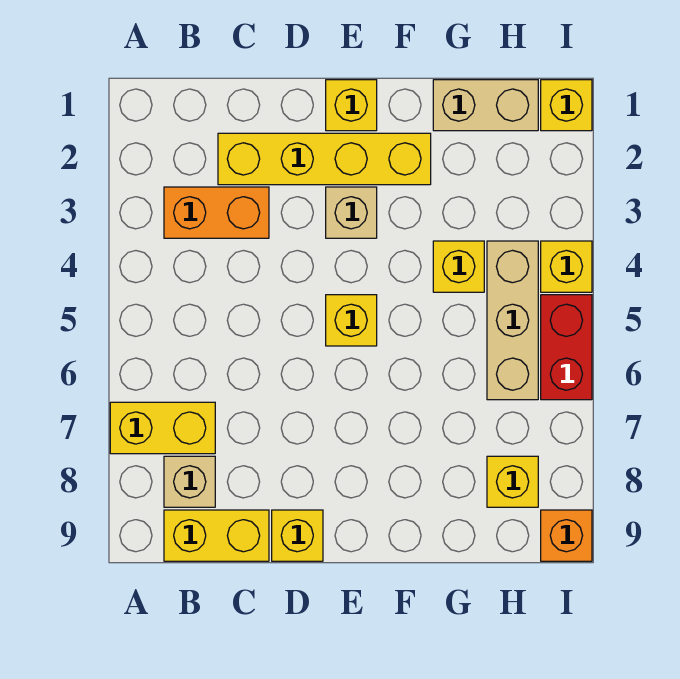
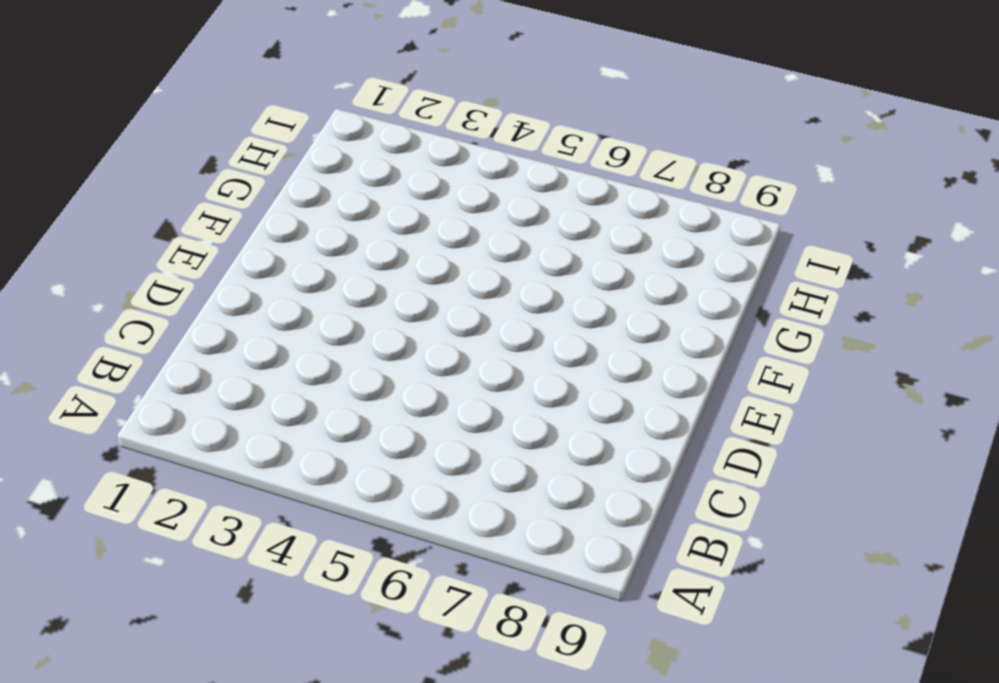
none -> yellow 1x2 brick [110,402,215,454]
none -> orange 1x2 brick [164,187,269,238]
none -> tan 1x1 brick [164,456,215,507]

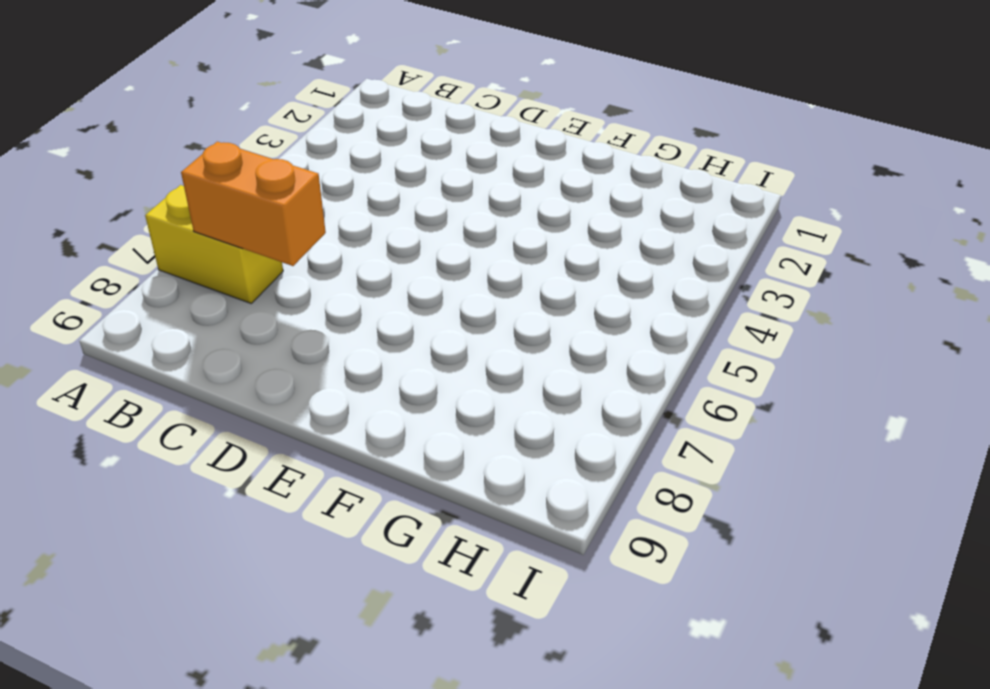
orange 1x2 brick [181,142,326,266] -> orange 1x2 brick moved to [164,187,269,238]
none -> tan 1x1 brick [164,456,215,507]
none -> yellow 1x2 brick [164,510,269,561]
none -> yellow 1x4 brick [218,133,431,185]

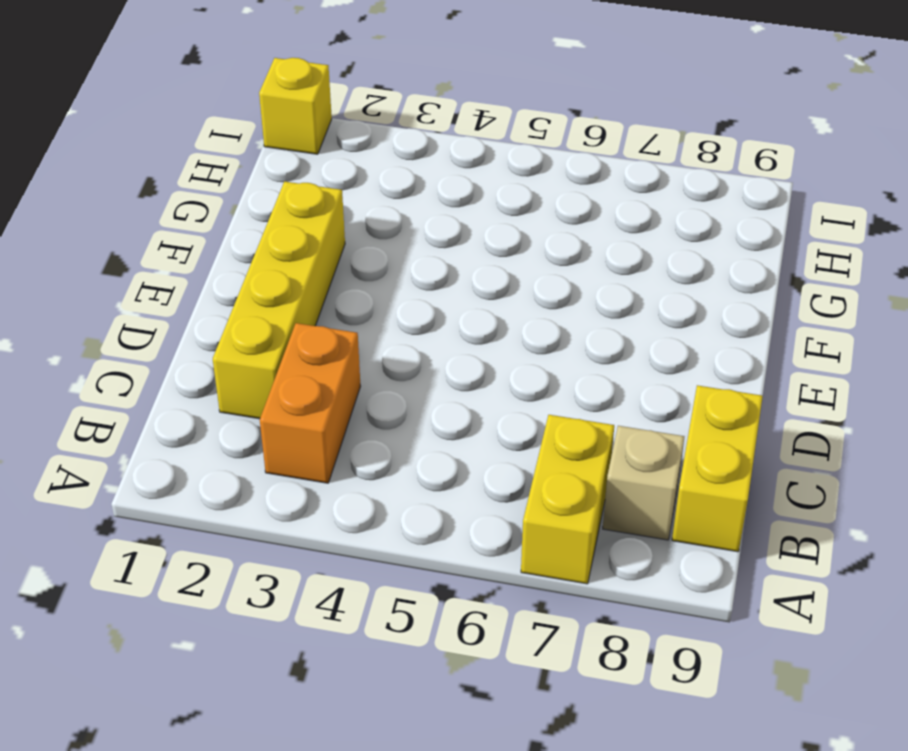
none -> yellow 1x1 brick [272,510,323,561]
none -> yellow 1x1 brick [326,80,377,131]
none -> tan 1x1 brick [326,187,377,238]

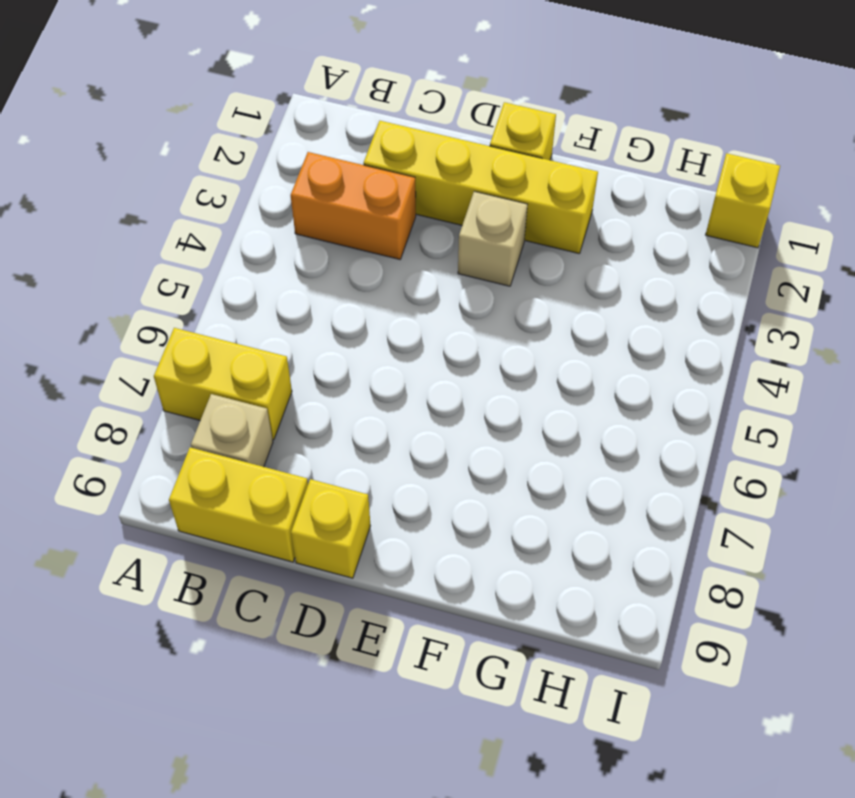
none -> yellow 1x1 brick [326,295,377,346]
none -> tan 1x2 brick [433,80,538,131]
none -> yellow 1x1 brick [433,241,484,292]

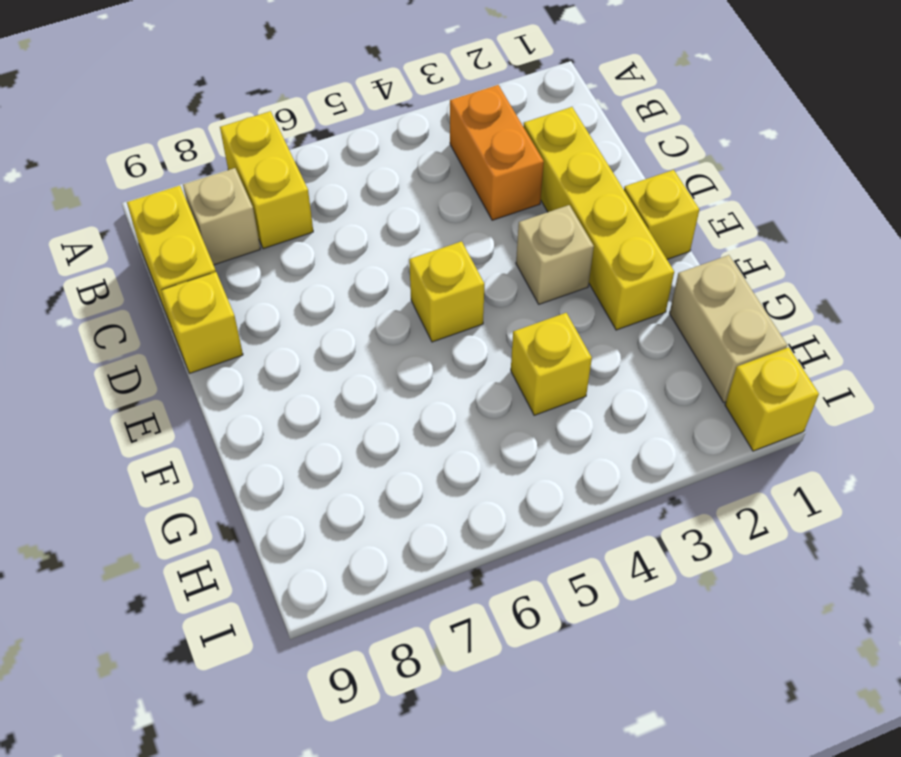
none -> tan 1x3 brick [487,241,538,400]
none -> yellow 1x1 brick [487,456,538,507]
none -> yellow 1x1 brick [541,241,592,292]

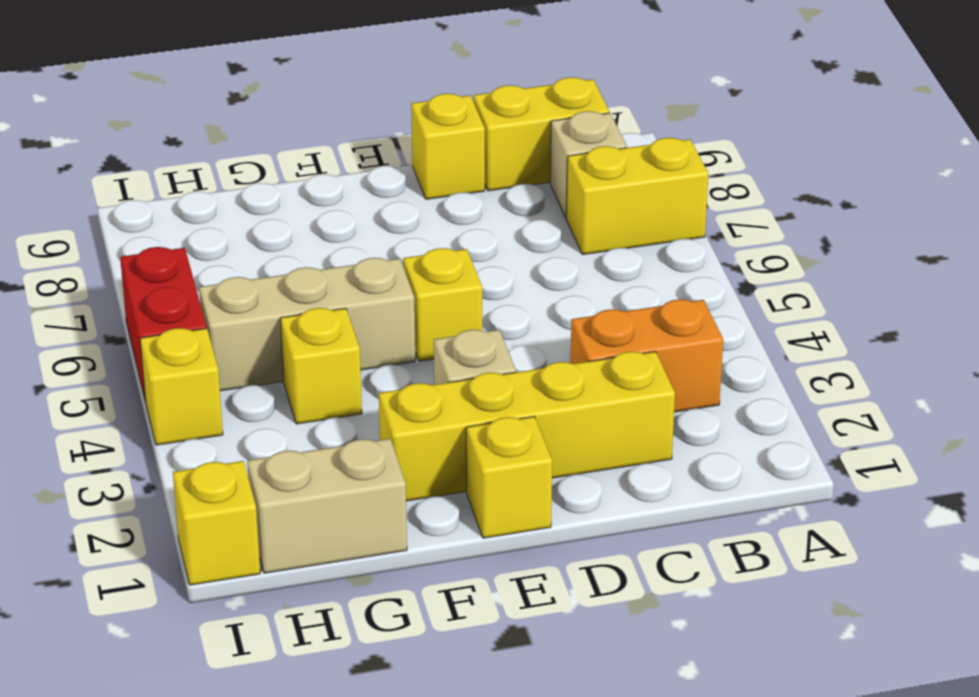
tan 1x3 brick [199,258,415,391] -> tan 1x3 brick turned to [487,241,538,400]
none -> yellow 1x1 brick [487,456,538,507]
none -> orange 1x1 brick [541,510,592,561]

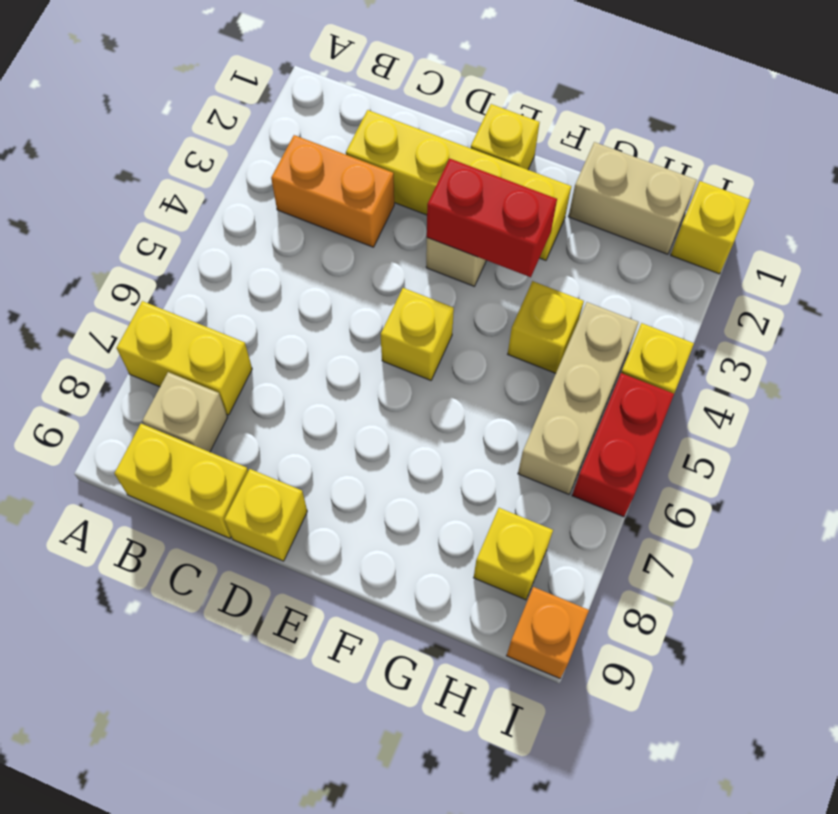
red 1x2 brick [427,159,557,277] -> none

